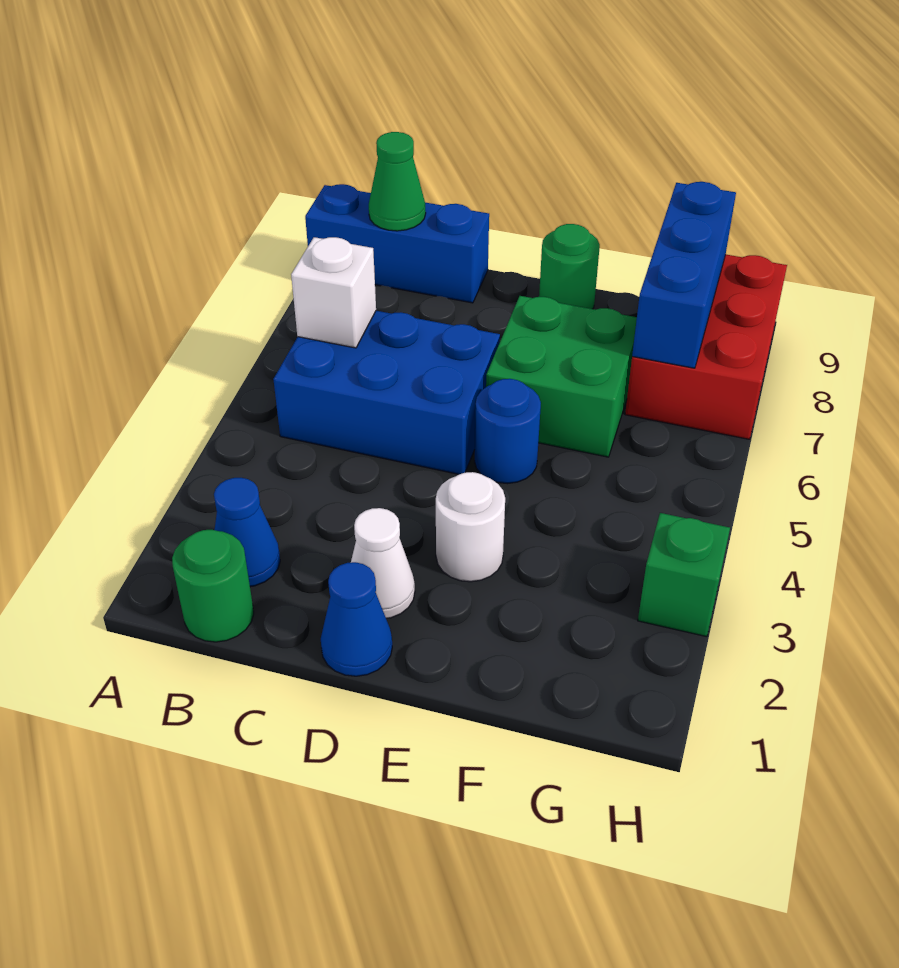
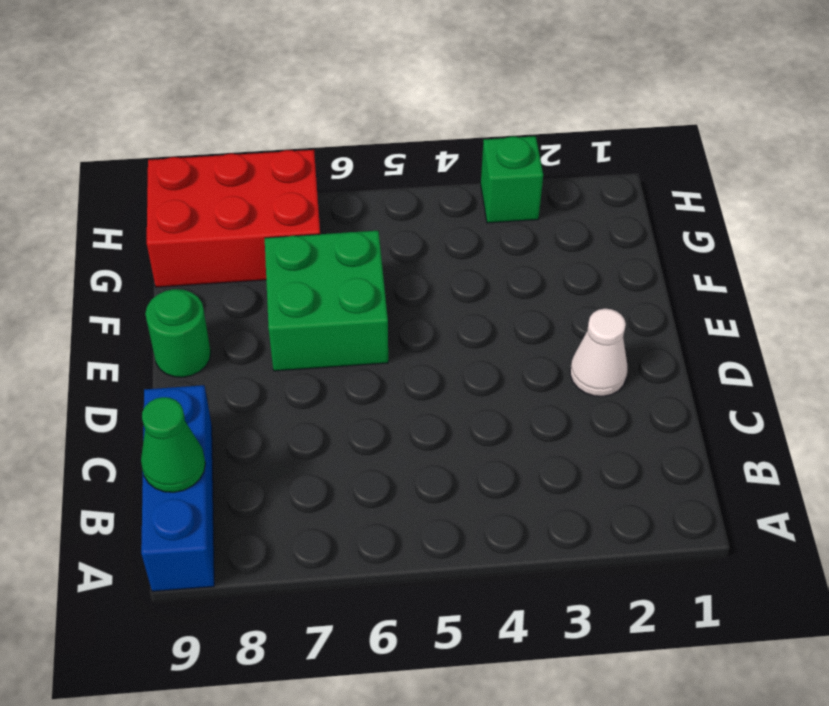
none -> green 1x1 round brick [172,530,254,642]
none -> blue 1x1 cone [214,478,280,587]
none -> blue 2x3 brick [273,311,500,474]

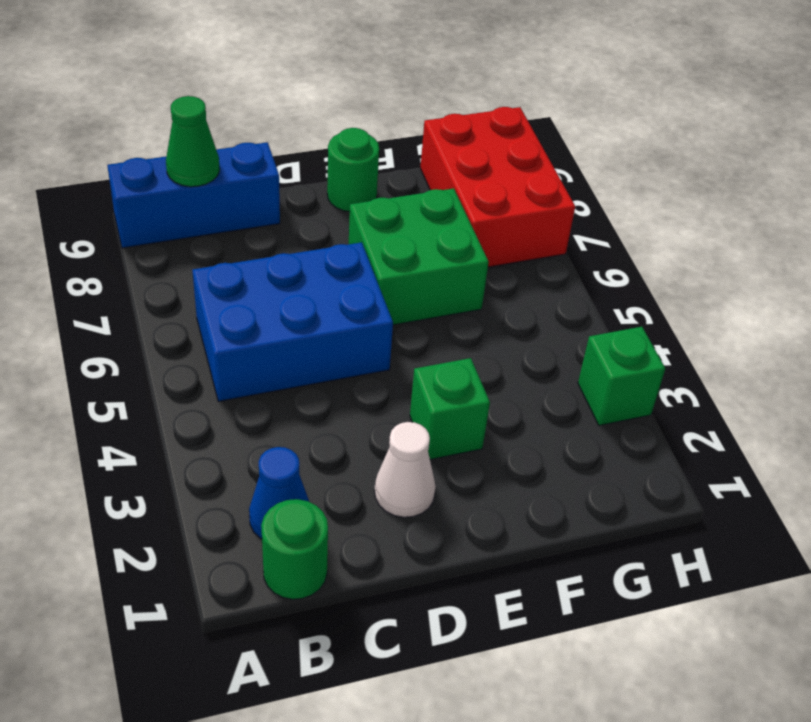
green 1x1 brick [410,358,490,460] -> white 1x1 round brick [436,472,505,582]
none -> blue 1x1 cone [321,562,392,676]
none -> blue 1x1 round brick [475,379,541,484]
none -> white 1x1 brick [291,237,376,348]

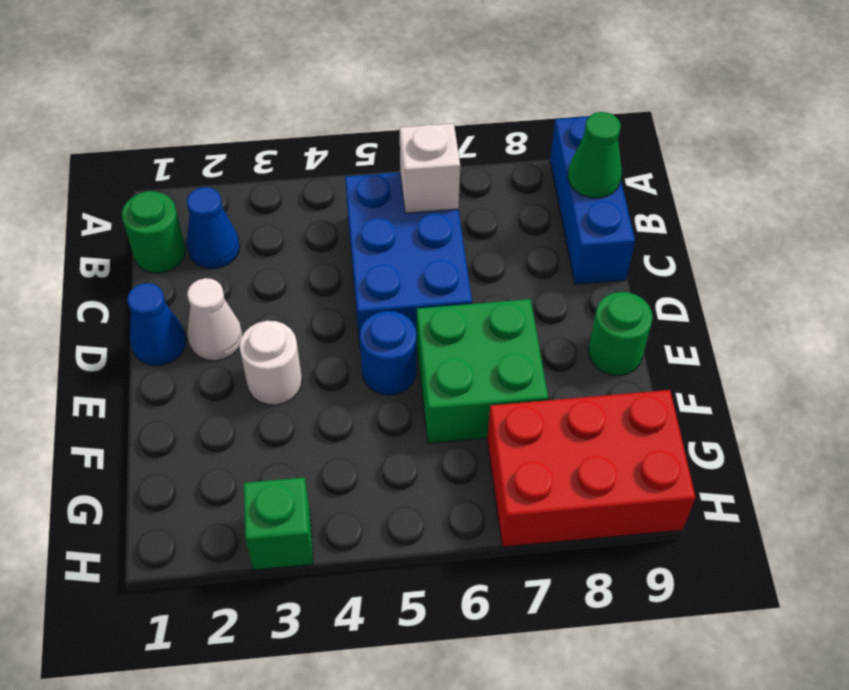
none -> blue 1x3 brick [632,182,736,368]

